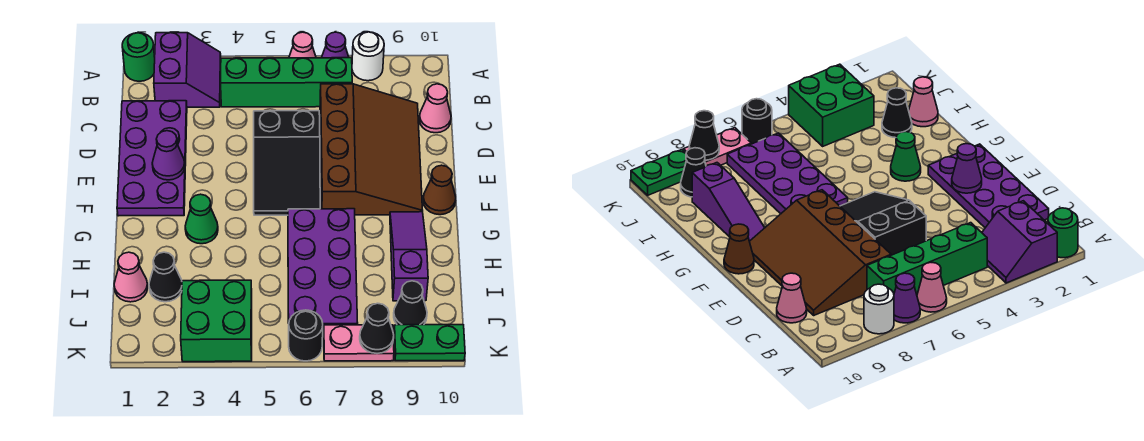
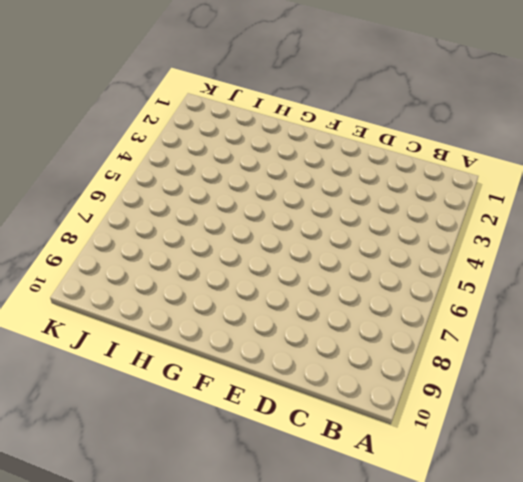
none -> green 1x1 round brick [122,33,155,81]
none -> purple 2x2 slope [154,33,221,107]
none -> pink 1x1 cone [289,32,316,58]

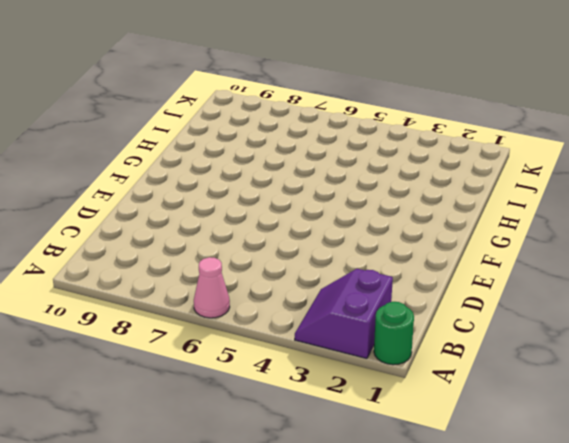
none -> purple 1x1 cone [321,32,349,58]
none -> white 1x1 round brick [352,32,384,81]
none -> green 1x4 brick [220,58,352,107]

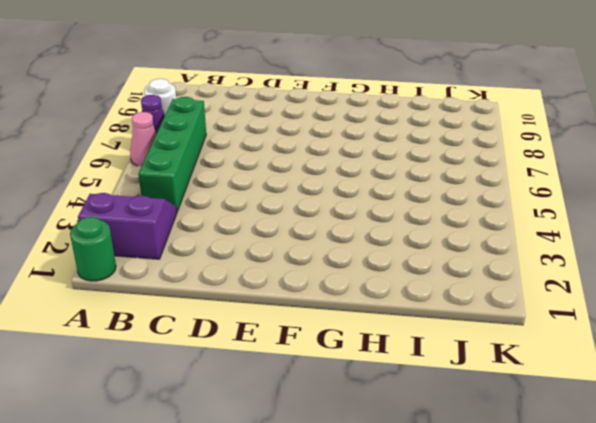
none -> purple 2x4 plate [117,101,187,216]
none -> brown 3x4 slope [320,84,422,215]
none -> pink 1x1 cone [419,84,451,133]

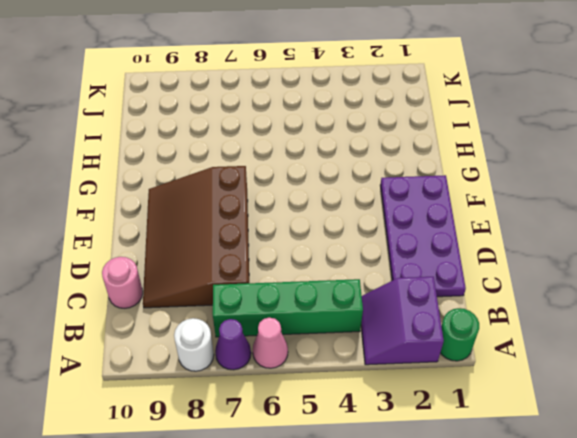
pink 1x1 round brick [102,257,143,308] -> pink 1x1 cone [419,84,451,133]
none -> black 2x3 slope [254,111,320,215]
none -> brown 1x1 cone [423,165,456,215]
none -> green 1x1 cone [185,194,218,244]

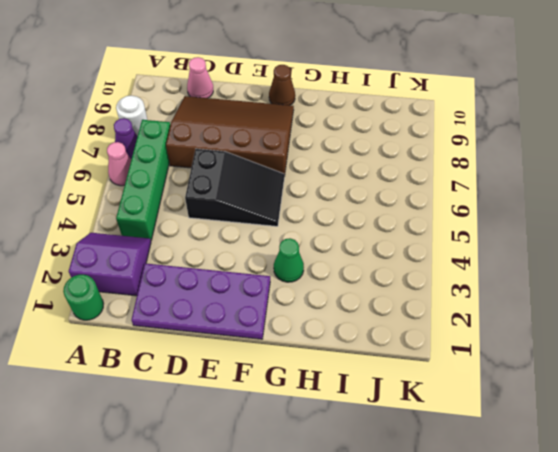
none -> purple 2x4 plate [288,209,358,331]
none -> purple 1x3 slope [390,212,428,301]
none -> pink 1x1 cone [114,252,148,302]

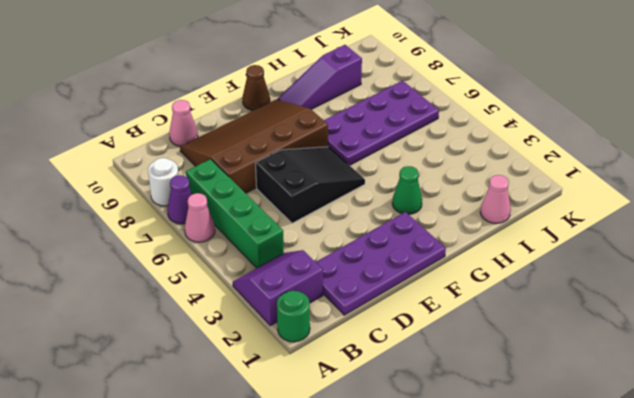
none -> black 1x1 cone [149,252,182,302]
none -> green 2x2 brick [181,280,252,362]
none -> black 1x1 cone [394,281,427,325]

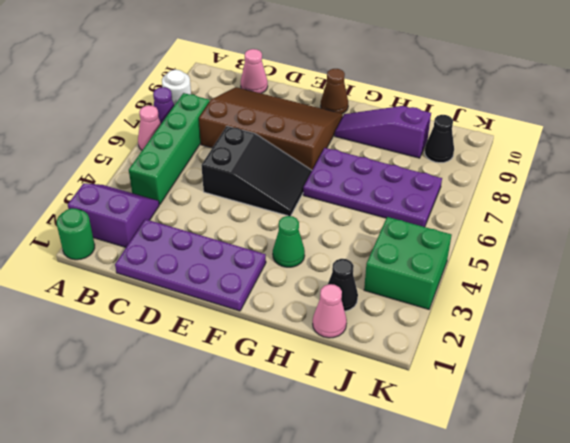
none -> black 1x1 round brick [289,310,323,361]
none -> pink 1x2 plate [324,325,394,361]
none -> green 1x2 plate [394,325,465,361]

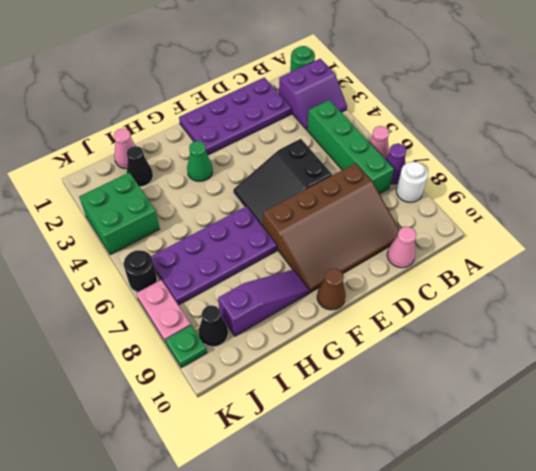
green 1x1 plate [166,325,207,368] -> green 1x2 plate [394,325,465,361]
none -> purple 1x1 cone [152,131,185,180]
none -> black 1x1 cone [360,303,394,354]

